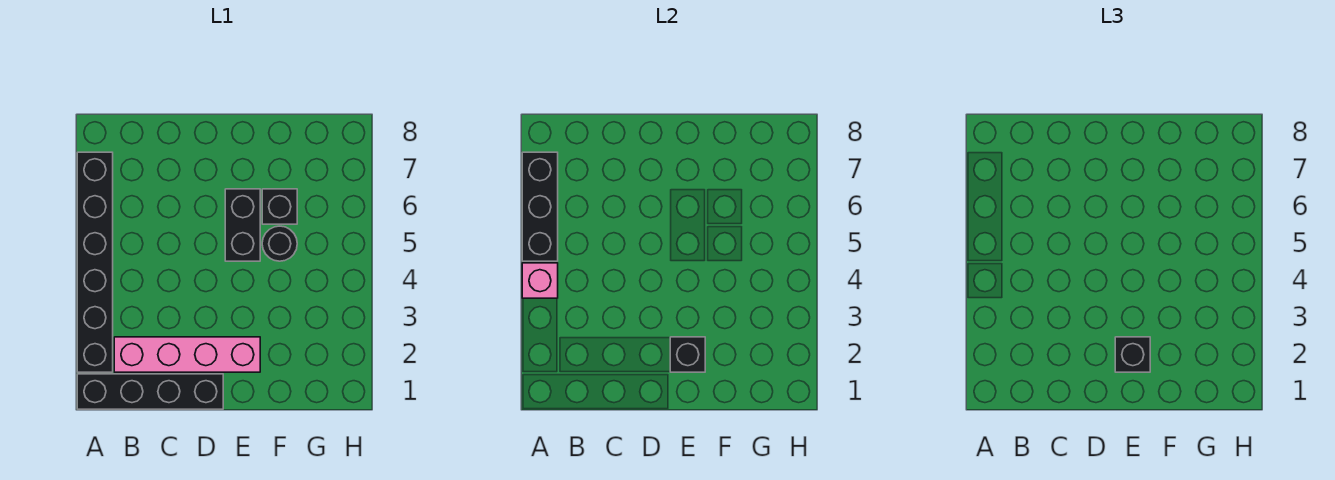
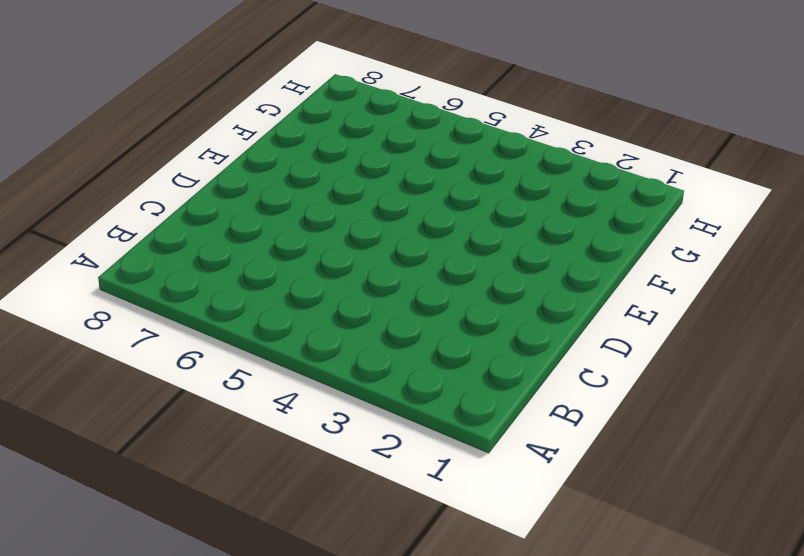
none -> black 1x4 brick [77,374,223,409]
none -> black 1x6 brick [77,152,113,372]

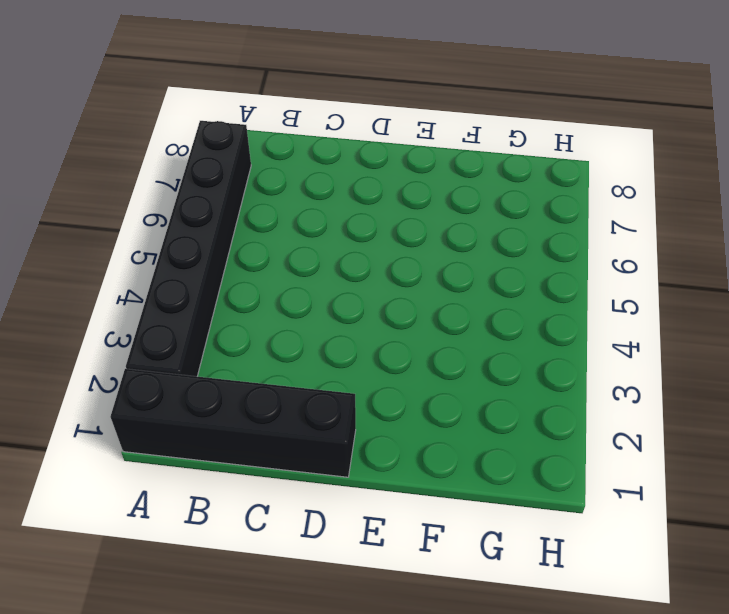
none -> pink 1x4 brick [114,337,260,372]
none -> black 1x2 brick [225,189,260,261]

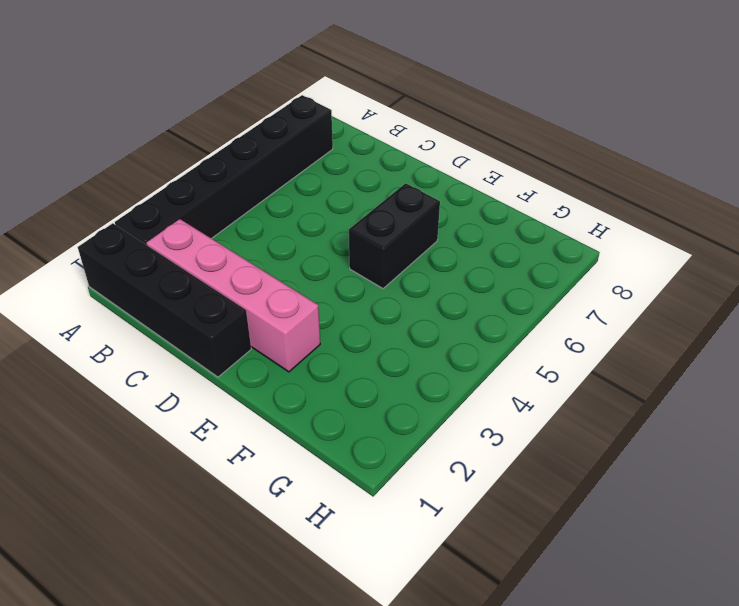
none -> black 1x1 round brick [262,226,297,261]
none -> black 1x1 brick [262,189,297,224]

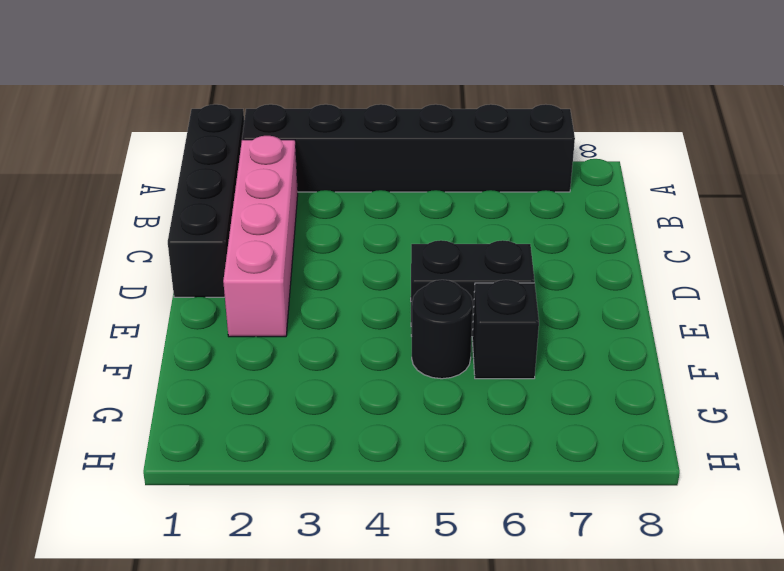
none -> pink 1x1 brick [522,263,558,298]
none -> black 1x3 brick [522,152,558,261]

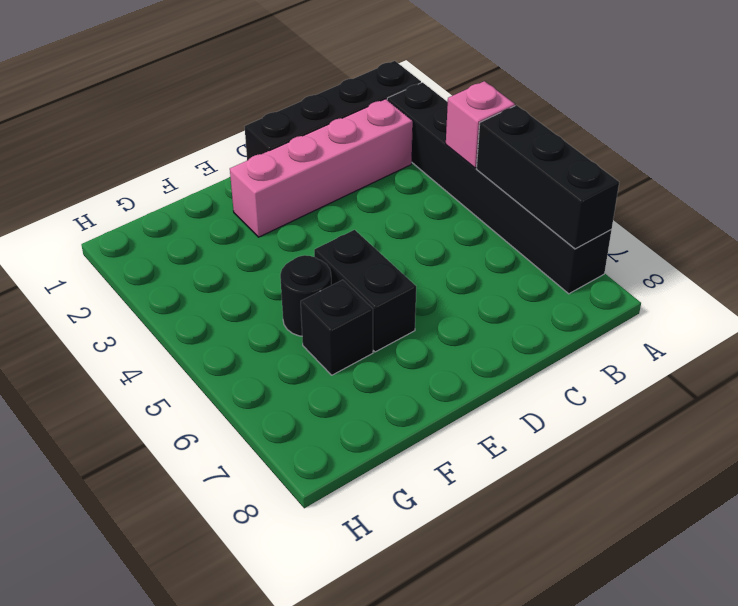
none -> black 1x1 brick [670,337,705,372]
none -> black 1x1 brick [1115,337,1150,372]

